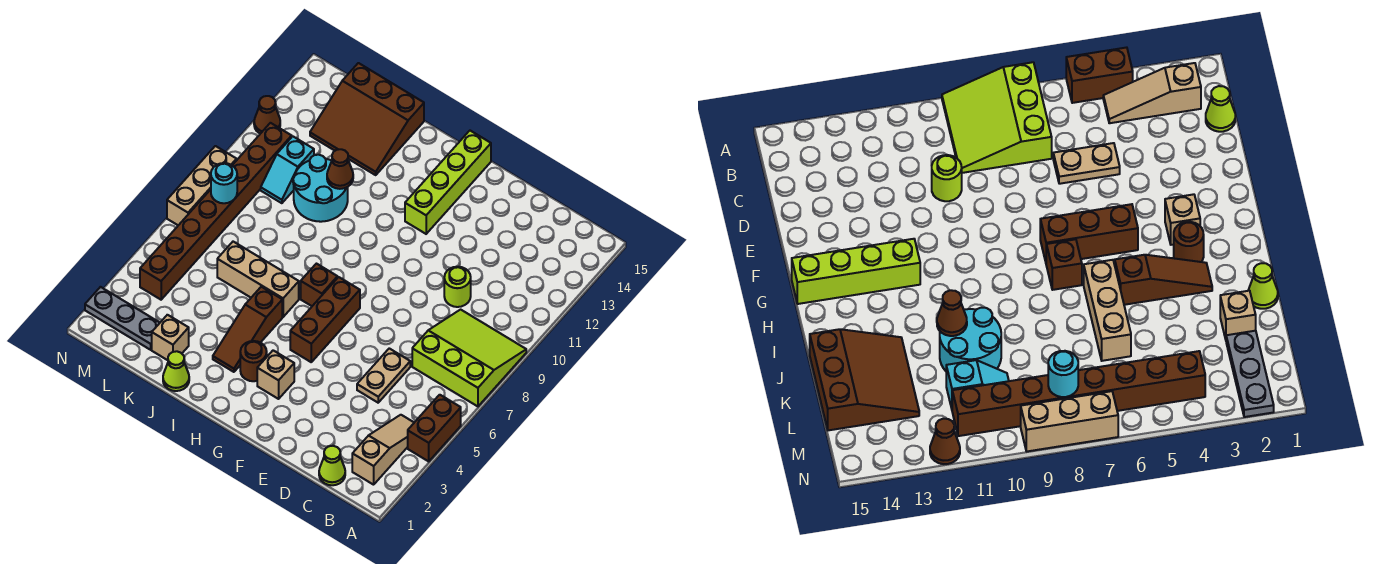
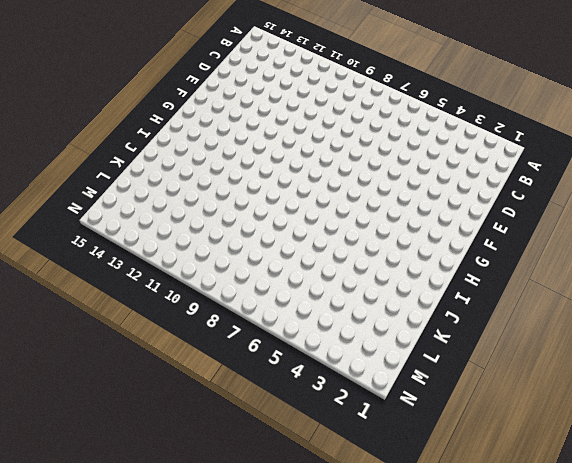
none -> brown 1x2 brick [408,395,461,461]
none -> lime 3x3 slope [412,310,526,406]
none -> tan 1x3 slope [352,415,414,485]

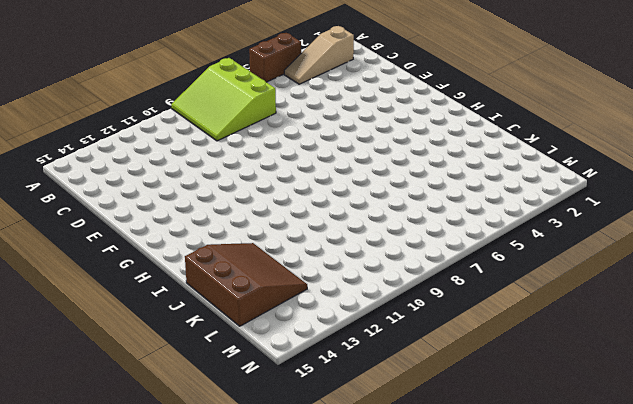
none -> lime 1x1 cone [319,446,345,485]
none -> tan 1x2 plate [357,348,410,403]
none -> lime 1x1 round brick [444,267,471,307]

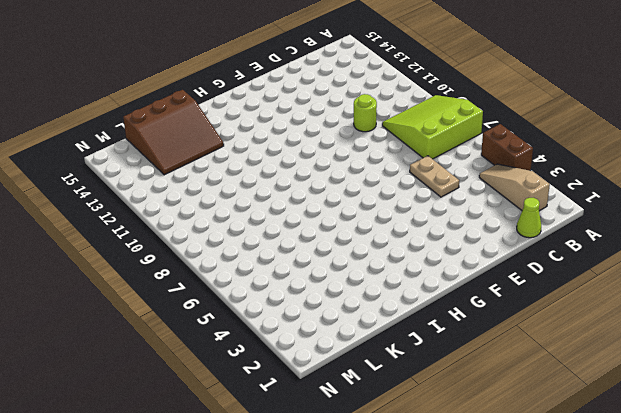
none -> tan 1x1 brick [257,350,294,399]
none -> brown 1x3 brick [290,277,360,362]
none -> lime 1x4 brick [405,131,491,234]

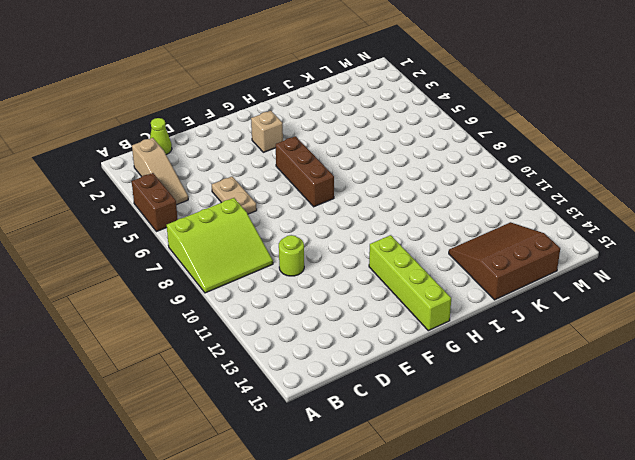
none -> brown 1x1 round brick [240,341,267,381]
none -> brown 1x1 brick [301,264,338,306]
none -> brown 1x3 slope [213,287,282,372]

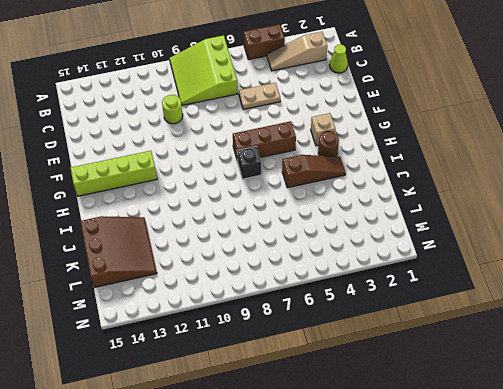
black 1x1 brick [237,146,261,179] -> brown 1x1 brick [301,264,338,306]
none -> tan 1x3 brick [217,242,299,317]
none -> lime 1x1 cone [163,351,189,391]
none -> cyan 2x2 round brick [293,155,348,222]

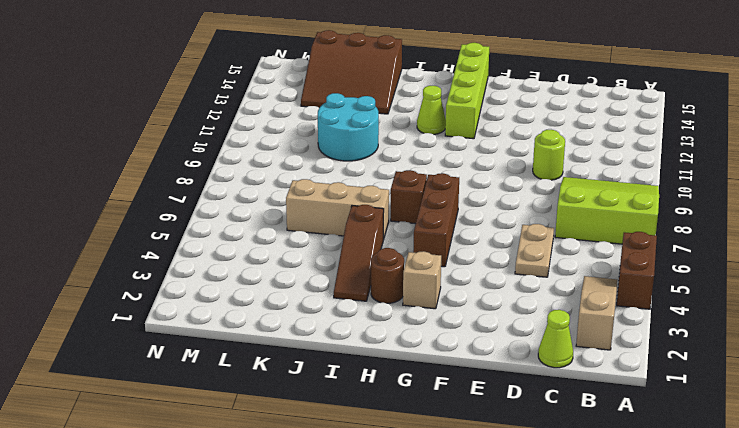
lime 1x1 cone [417,86,446,135] -> lime 1x1 cone moved to [163,351,189,391]
none -> tan 1x1 brick [152,315,189,360]
none -> grey 1x3 plate [85,287,160,350]
none -> cyan 1x2 slope [261,136,314,203]

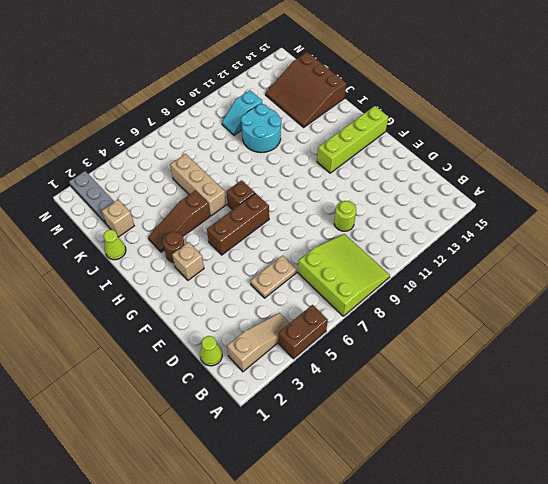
none -> brown 1x8 brick [140,123,292,300]
none -> tan 1x3 brick [167,146,237,225]
none -> brown 1x1 cone [254,96,280,134]

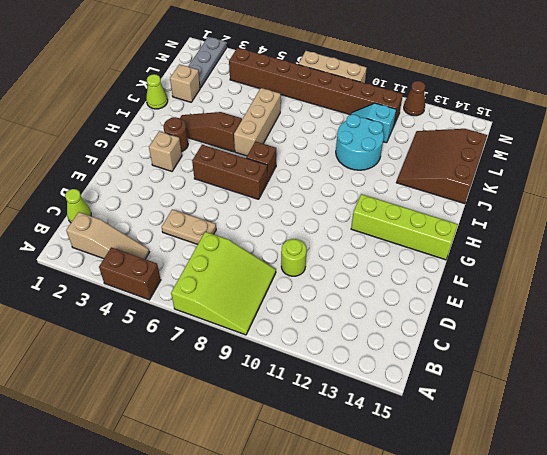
none -> brown 1x1 cone [327,149,353,189]
none -> cyan 1x1 round brick [211,163,237,203]

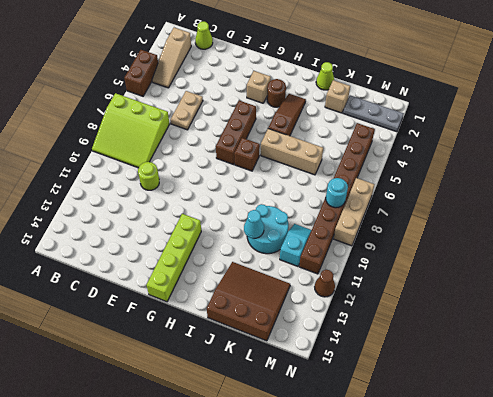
cyan 1x1 cone [244,210,264,238] -> brown 1x1 cone [327,149,353,189]

